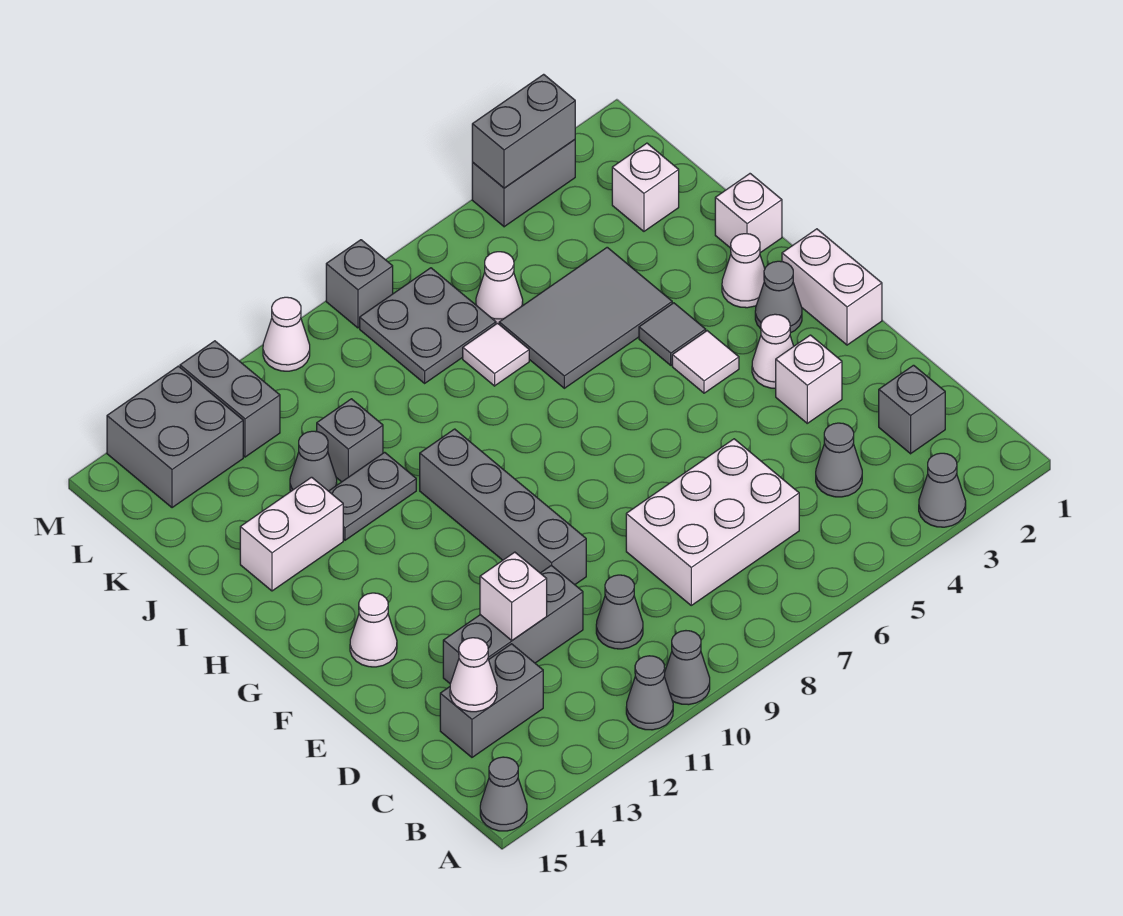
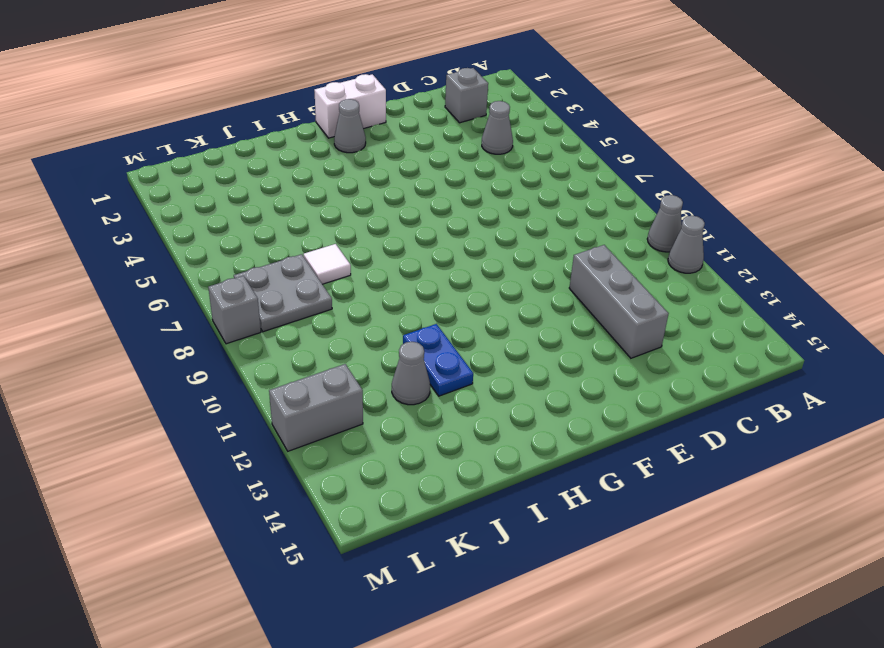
blue 1x2 plate [403,324,473,396] -> grey 1x2 plate [329,452,416,540]
none -> grey 1x1 cone [919,453,966,527]
none -> grey 1x1 cone [480,757,527,831]
none -> white 2x3 brick [626,439,799,605]
none -> grey 1x1 cone [596,575,643,649]

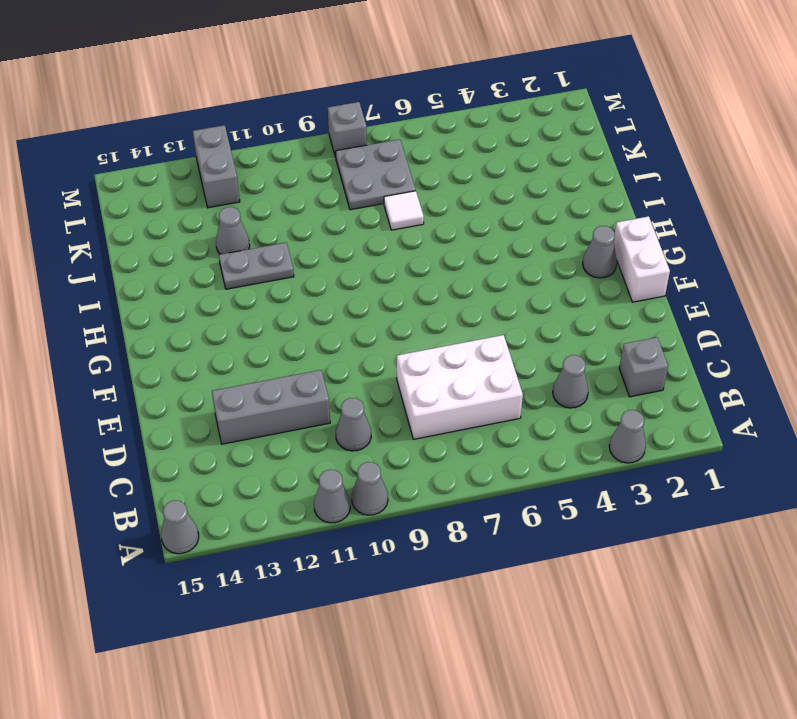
none -> grey 1x2 brick [440,644,543,757]
none -> white 1x1 brick [776,335,842,423]
none -> grey 1x4 brick [420,429,586,585]
none -> white 1x1 cone [752,314,794,388]

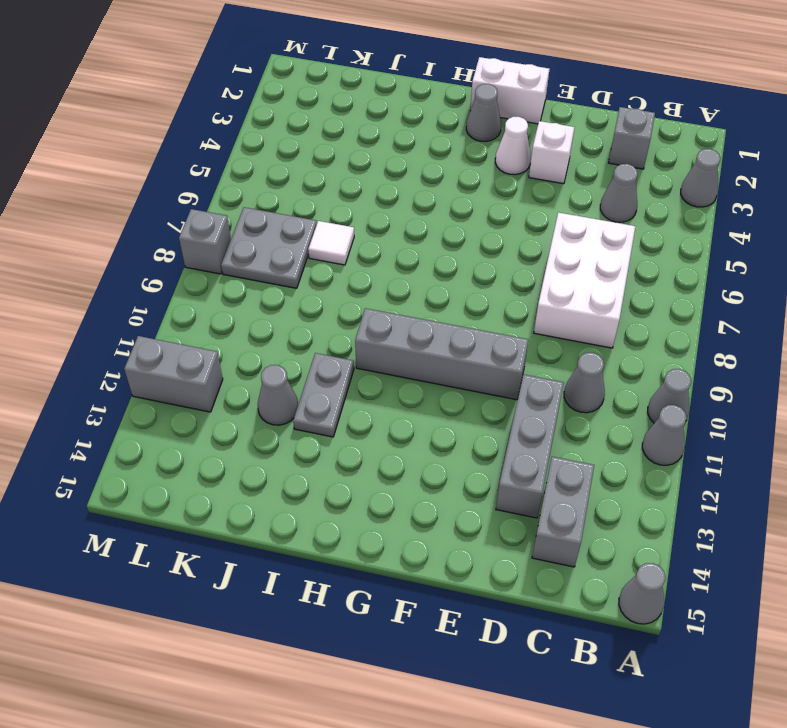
none -> white 1x1 cone [350,593,397,667]
none -> white 1x1 tile [672,331,739,393]
none -> white 1x1 cone [722,234,765,308]
none -> grey 1x1 tile [639,303,706,365]

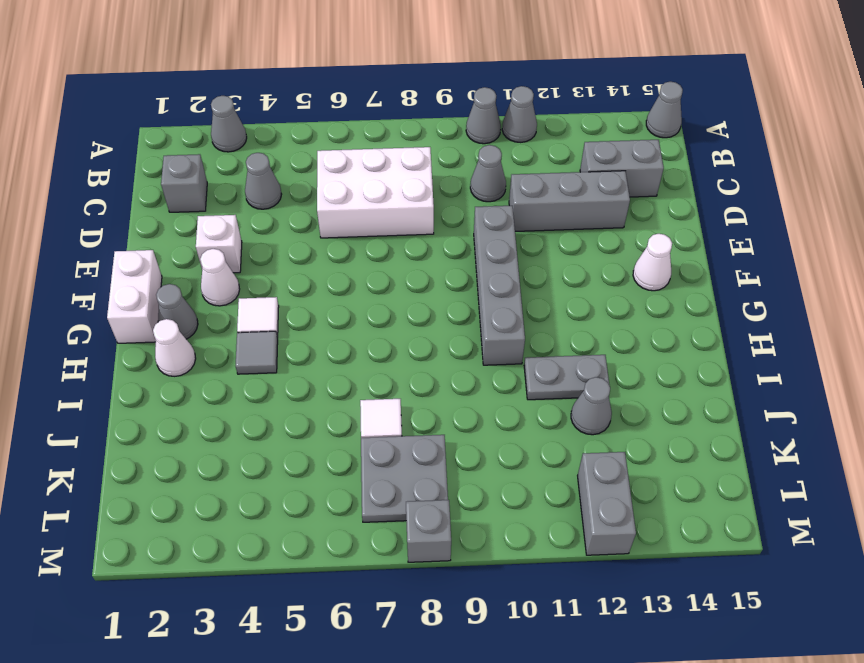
none -> white 1x1 brick [715,174,782,253]
none -> grey 2x3 tile [499,247,672,388]
none -> white 1x2 brick [240,477,343,591]
none -> grey 1x1 brick [317,399,383,482]

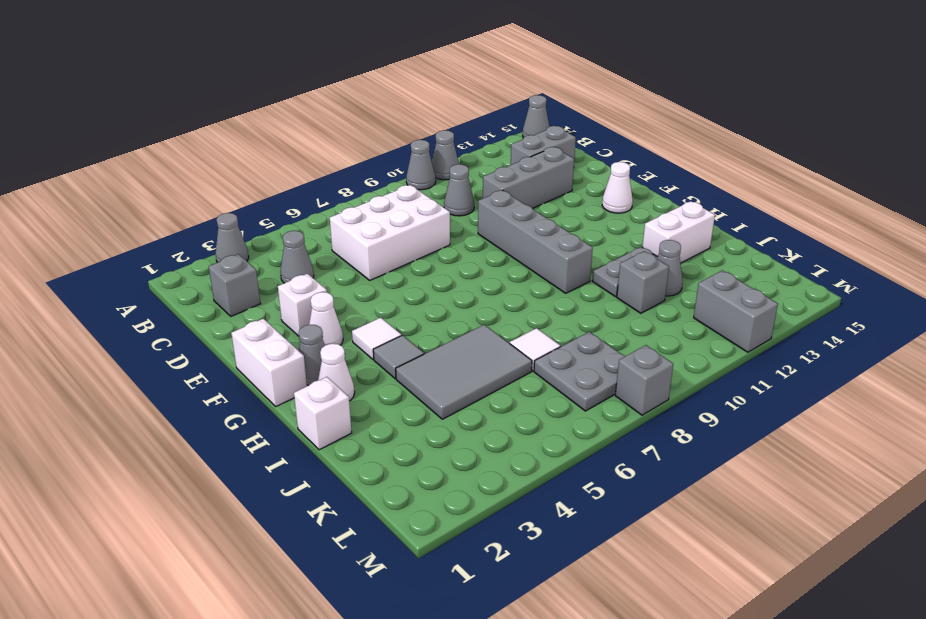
none -> white 1x1 brick [612,143,679,231]
none -> white 1x1 cone [476,252,523,324]
none -> grey 2x2 brick [107,366,243,508]
none -> grey 1x2 brick [472,140,575,227]

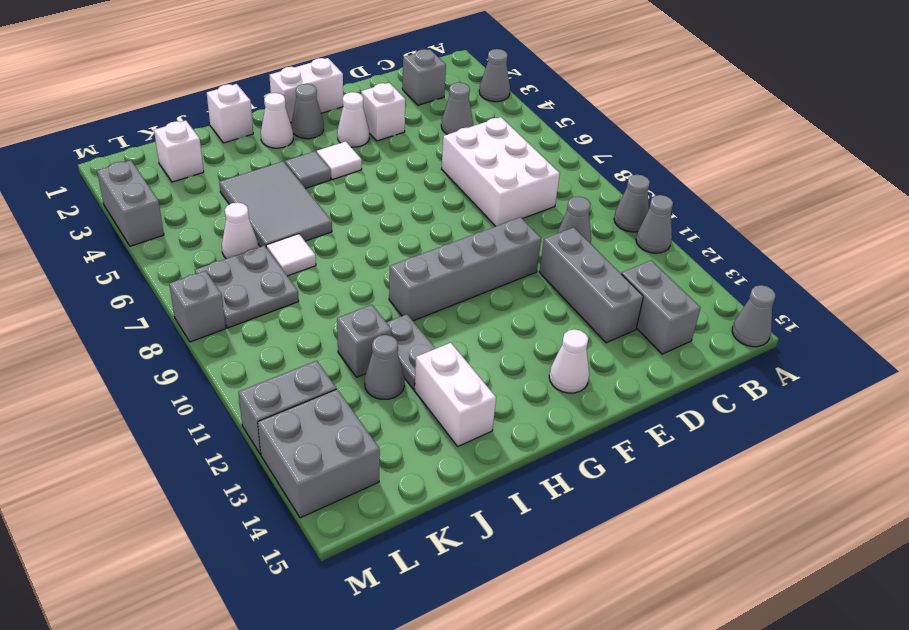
none -> white 1x1 cone [263,297,310,371]
none -> white 1x1 cone [450,638,497,712]
none -> white 1x1 brick [480,552,547,640]
none -> grey 1x2 brick [472,74,575,188]

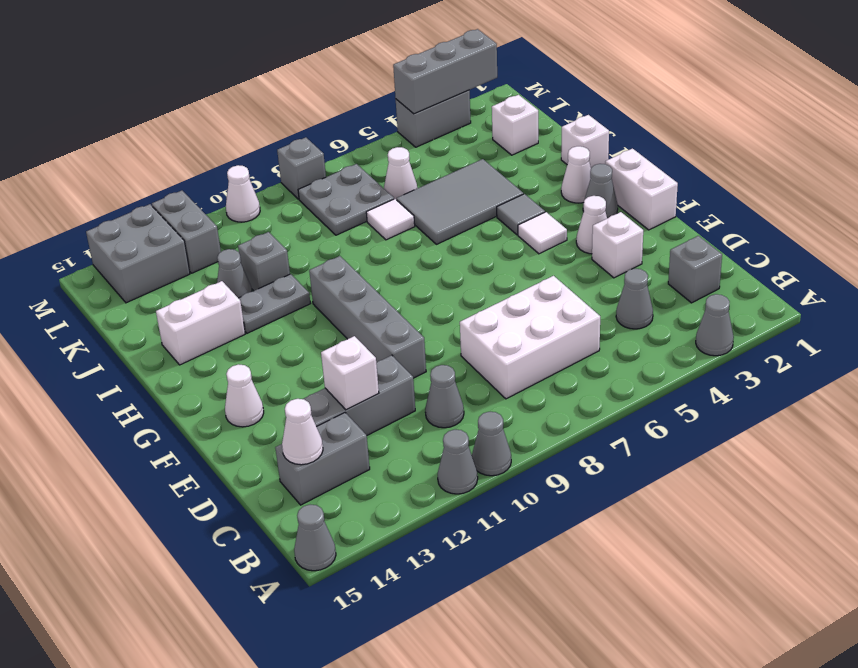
grey 1x3 brick [393,29,497,114] -> grey 1x2 brick [472,74,575,188]

